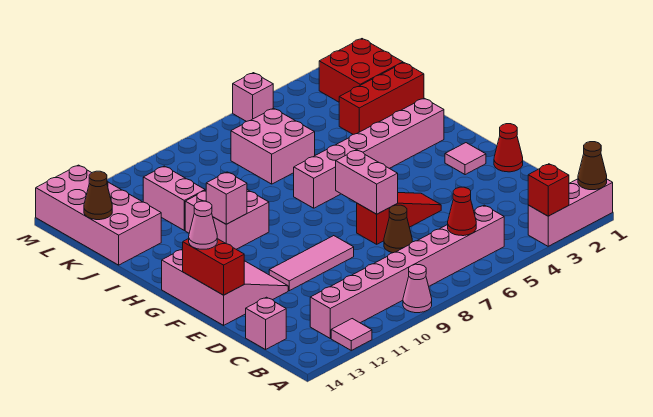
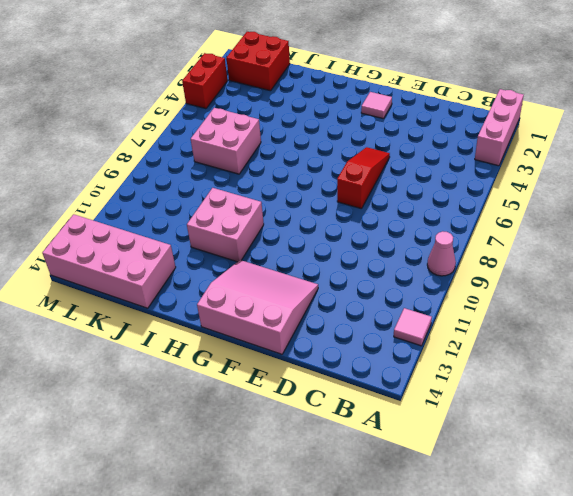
red 1x2 brick [182,53,228,109] -> red 1x2 brick turned to [183,239,244,295]
none -> pink 1x8 brick [310,205,504,338]
none -> pink 1x1 brick [246,297,286,349]
none -> brown 1x1 cone [384,205,412,253]

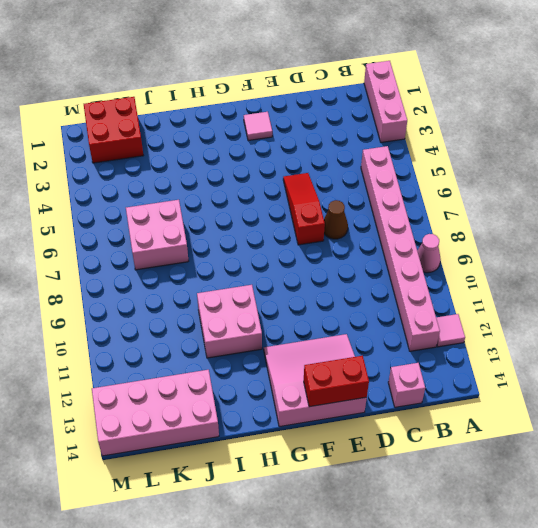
none -> red 1x1 cone [494,124,523,172]
none -> pink 1x3 tile [269,236,354,291]
none -> pink 1x6 brick [294,98,444,208]

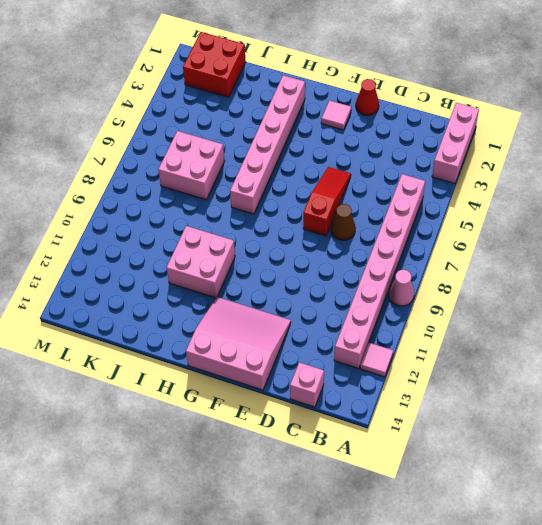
none -> pink 1x3 tile [269,236,354,291]
none -> red 1x3 brick [339,63,424,134]
none -> pink 1x2 brick [143,166,205,230]

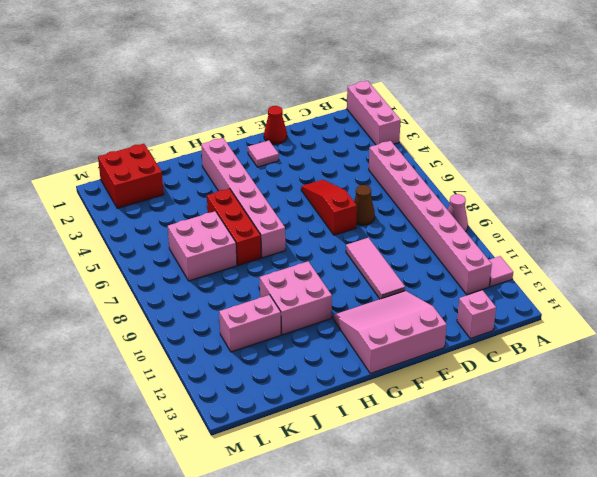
red 1x3 brick [207,189,261,265] -> red 1x3 brick moved to [339,63,424,134]
none -> pink 2x4 brick [36,165,161,265]
none -> pink 1x1 brick [233,73,273,122]
none -> brown 1x1 cone [578,142,607,190]

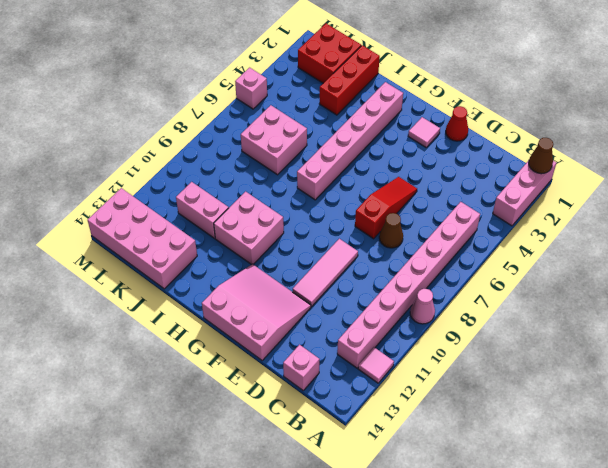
none -> red 1x1 brick [528,164,569,216]
none -> red 1x1 cone [448,187,476,236]
none -> pink 1x2 brick [336,150,398,214]

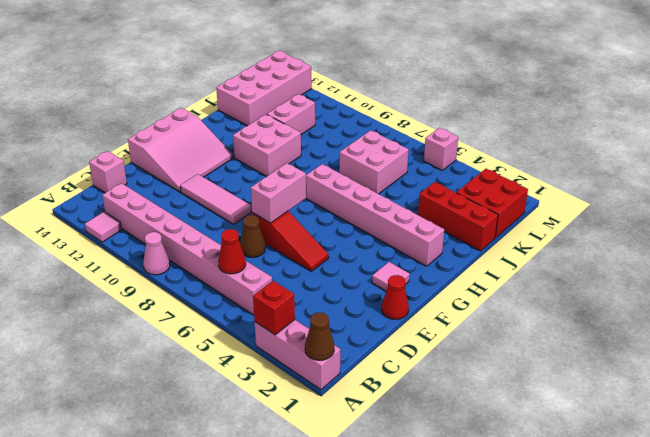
none -> red 1x2 brick [183,239,244,295]
none -> pink 1x1 brick [206,172,247,224]
none -> brown 1x1 cone [84,171,112,220]

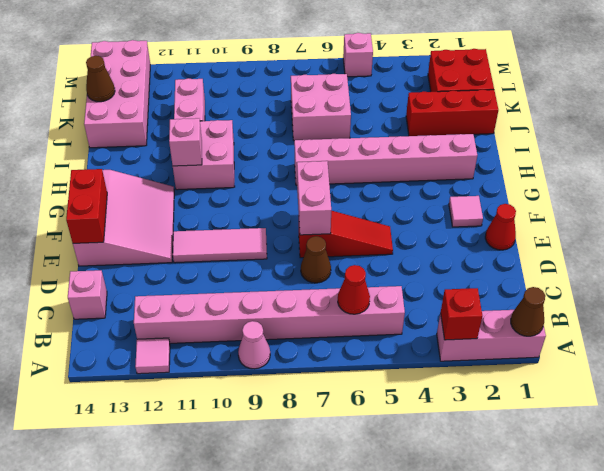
none -> pink 1x1 cone [189,201,217,249]

